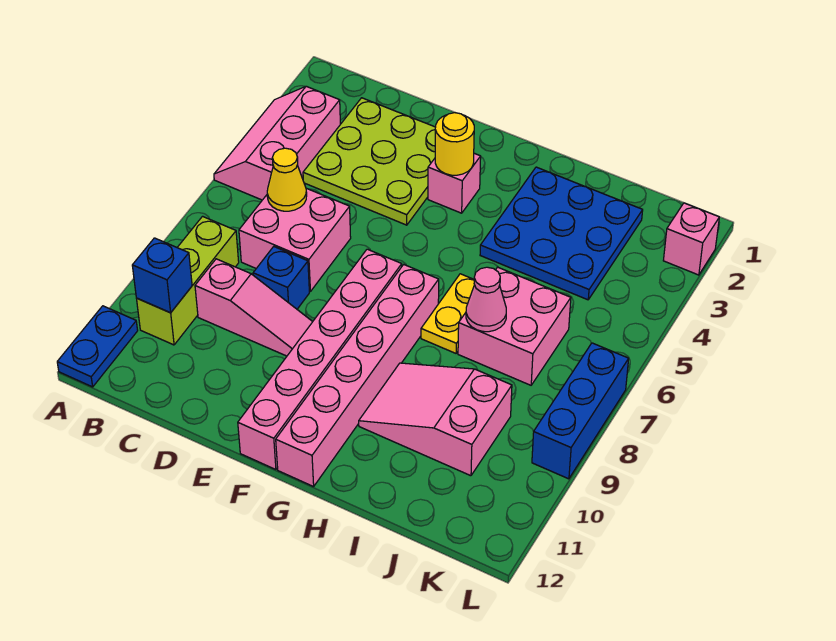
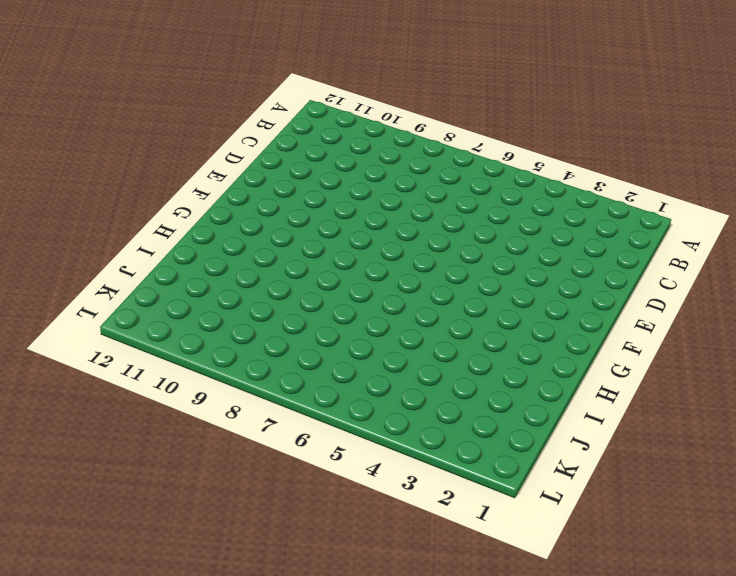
none -> pink 2x3 slope [214,86,340,200]
none -> blue 1x2 plate [57,306,138,387]
none -> lime 1x3 brick [137,216,239,345]

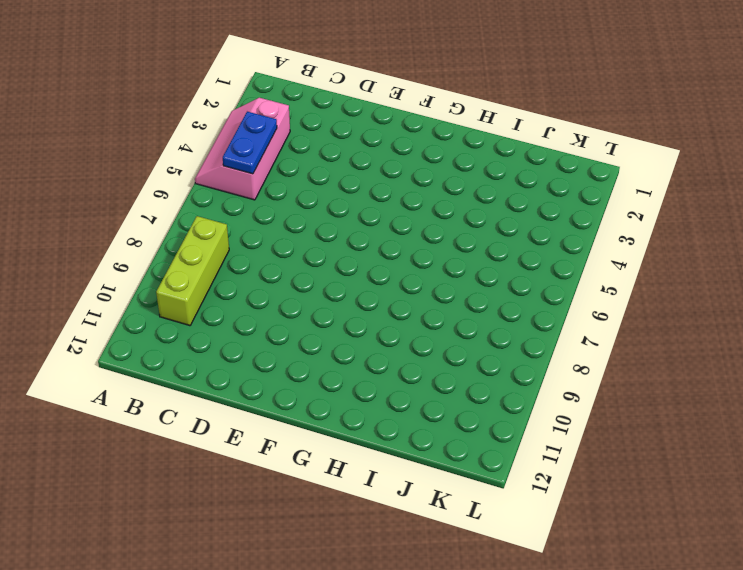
blue 1x2 plate [223,112,277,174] -> blue 1x2 plate moved to [57,306,138,387]
none -> lime 3x3 plate [303,98,436,225]
none -> pink 2x2 brick [239,188,351,291]
none -> pink 1x3 slope [195,259,313,356]

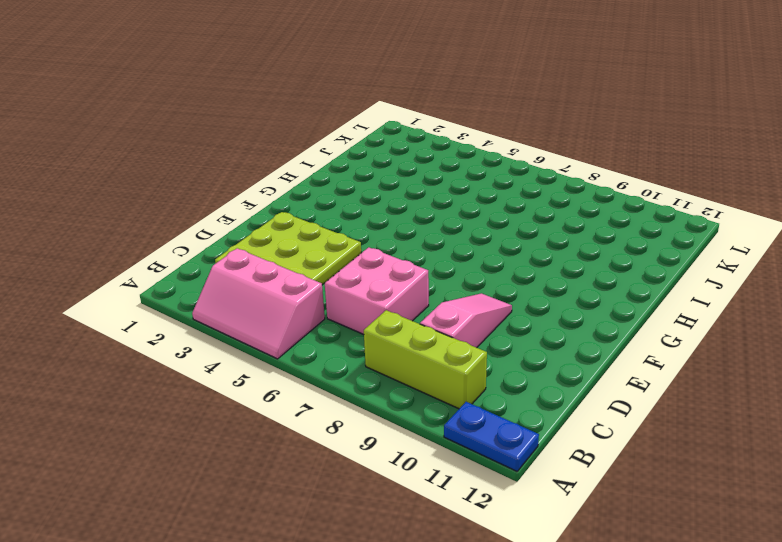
none -> blue 1x1 brick [253,247,309,309]
none -> pink 1x1 brick [428,153,481,213]
none -> pink 1x6 brick [238,249,402,470]

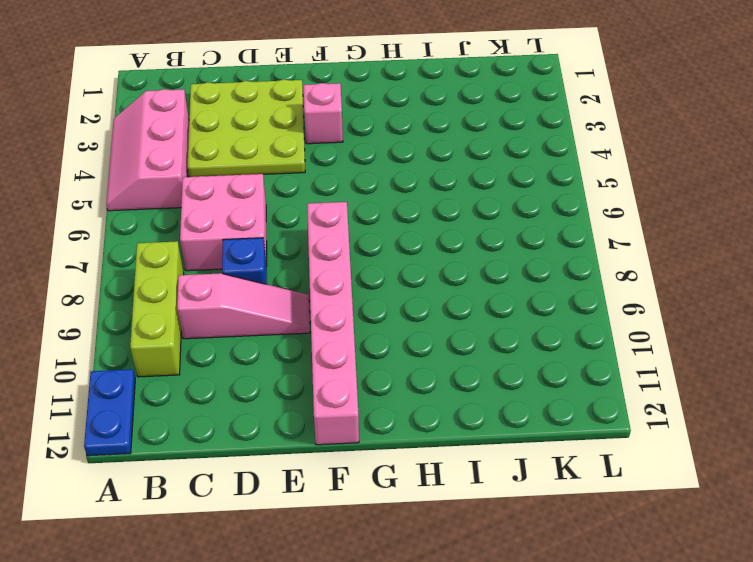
none -> pink 1x6 brick [276,265,439,487]
none -> blue 3x3 plate [480,167,643,300]
none -> yellow 1x2 plate [421,274,475,353]

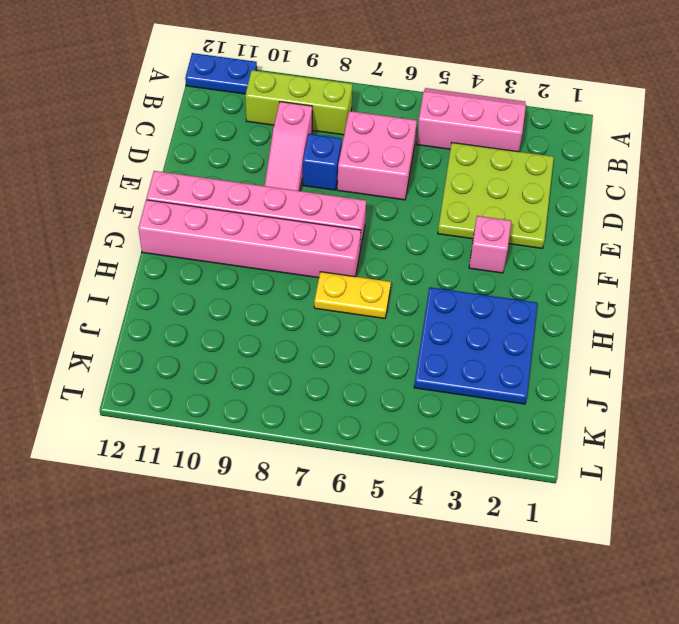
none -> pink 2x3 slope [359,363,512,476]
none -> pink 2x2 brick [458,267,571,385]
none -> pink 1x1 brick [663,203,719,275]

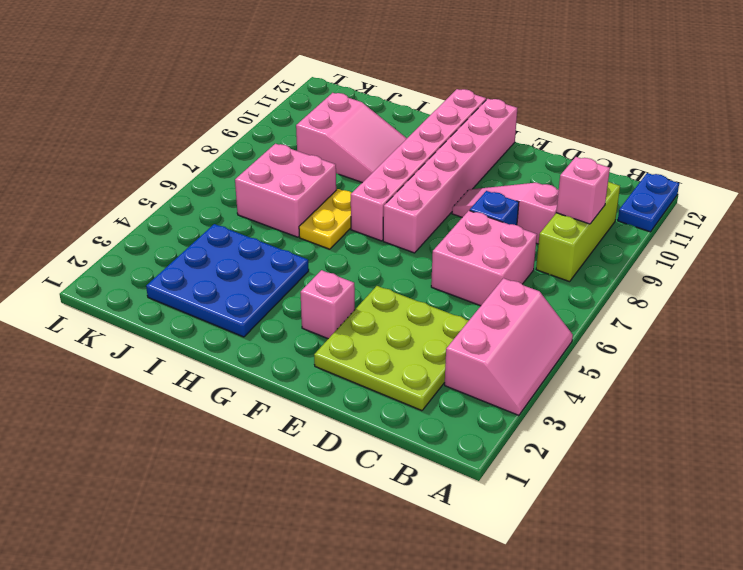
pink 1x1 brick [556,157,610,224] -> pink 1x1 brick moved to [663,203,719,275]
none -> blue 1x3 brick [532,343,629,479]
none -> blue 1x1 brick [132,238,192,313]
none -> yellow 1x1 cone [267,148,307,211]

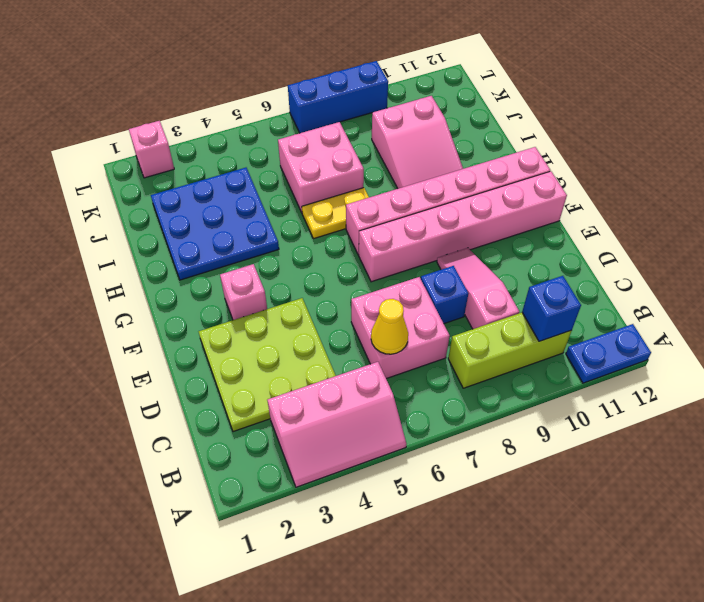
none -> yellow 1x1 round brick [435,113,474,175]
none -> pink 1x1 cone [466,267,506,332]

